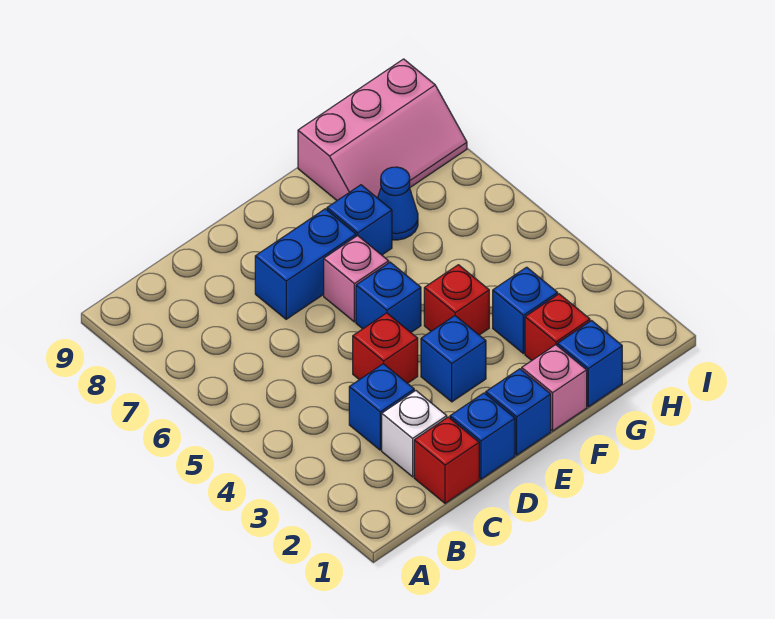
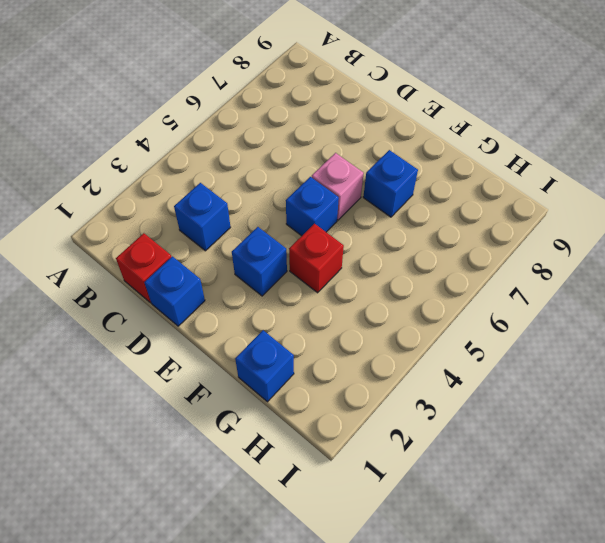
none -> white 1x1 brick [382,391,447,477]
none -> red 1x1 brick [353,313,418,383]
none -> blue 1x2 brick [255,209,356,319]

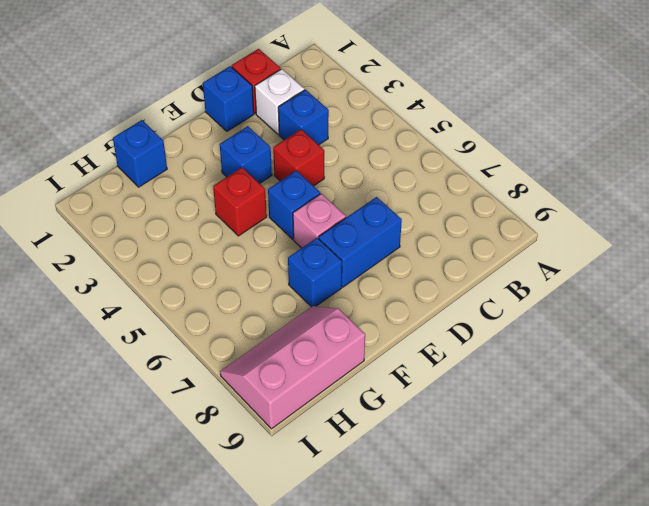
none -> blue 1x1 brick [486,369,551,455]
none -> pink 1x1 brick [522,345,587,431]
none -> red 1x1 brick [525,294,590,360]

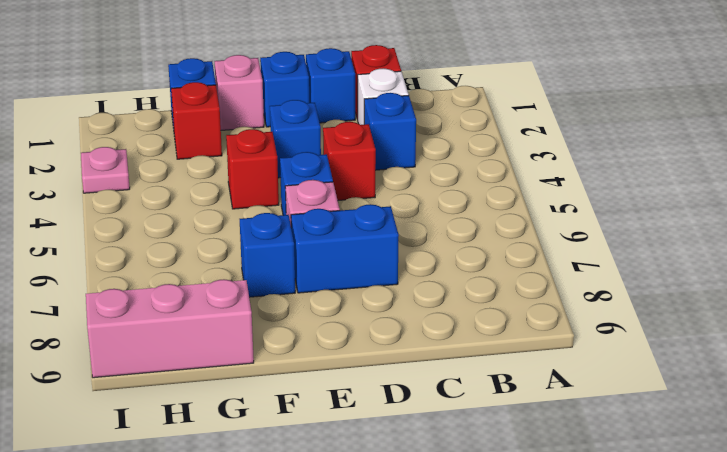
pink 1x1 plate [81,147,130,193] -> none
none -> blue 1x1 brick [493,267,558,354]
none -> blue 1x1 cone [378,167,418,240]

